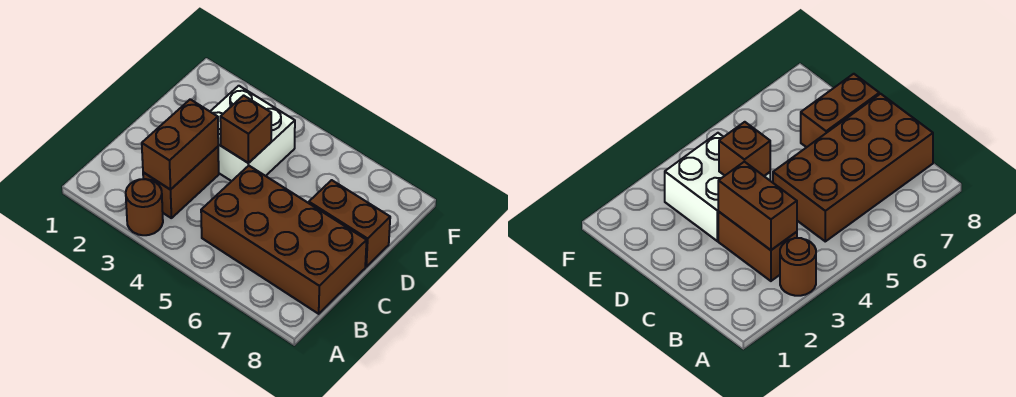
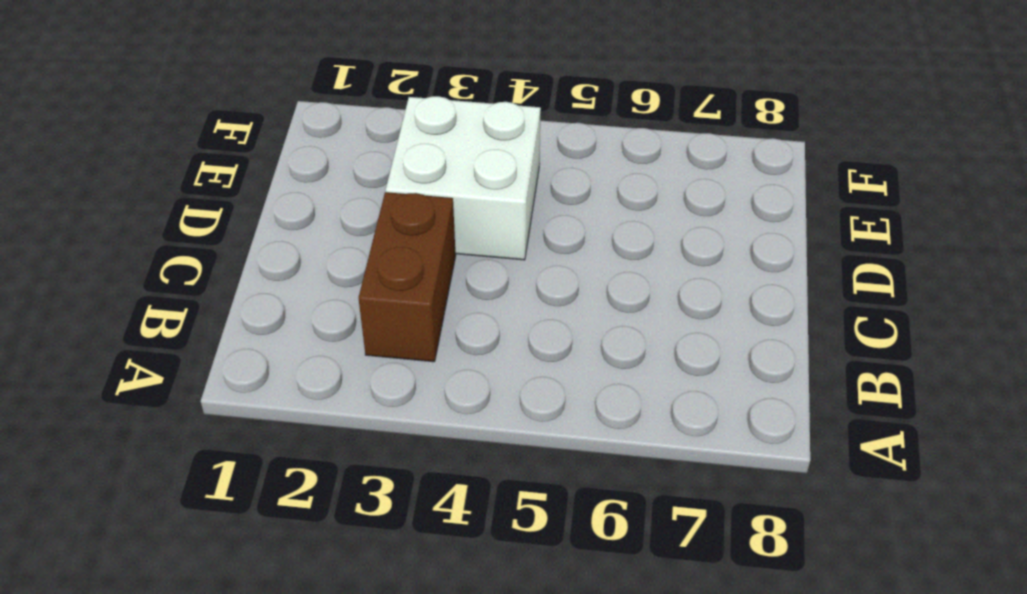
none -> brown 1x1 round brick [126,179,163,235]
none -> brown 2x4 brick [201,166,367,314]

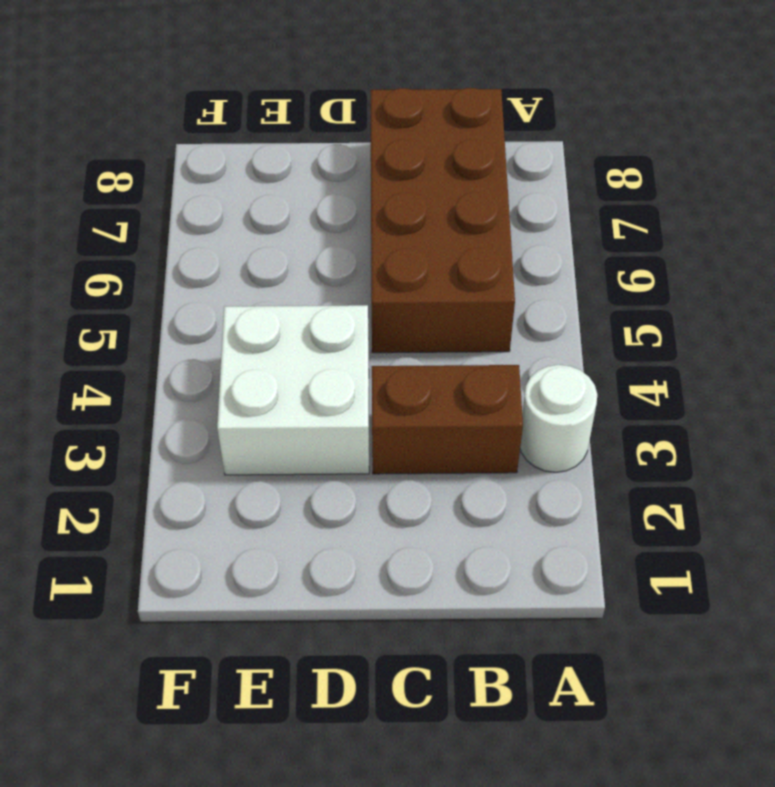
white 1x1 round brick [520,365,597,472] -> brown 1x1 round brick [126,179,163,235]
none -> brown 1x2 brick [309,180,390,267]
none -> brown 1x2 brick [142,99,218,190]

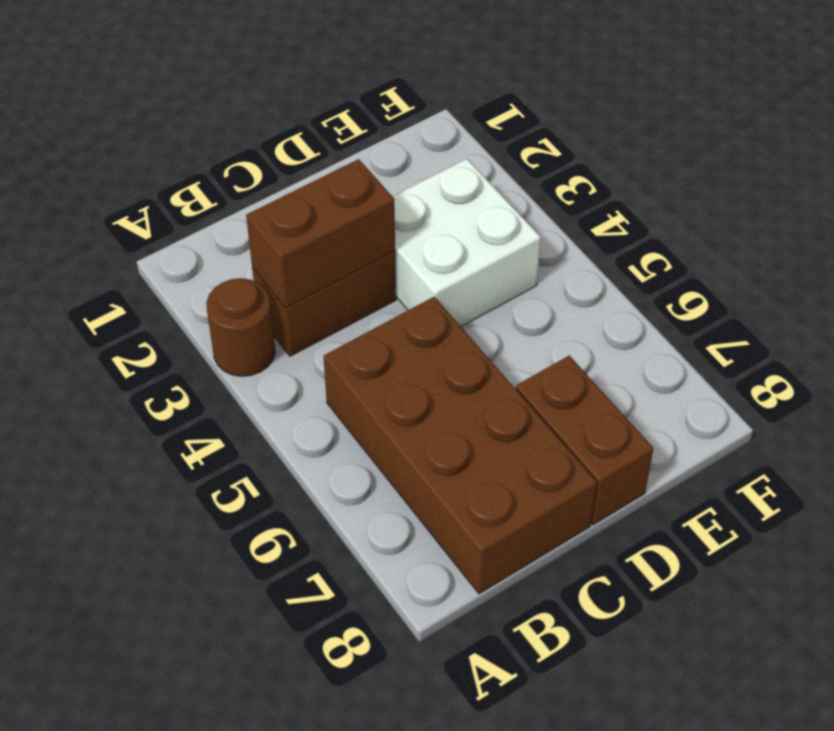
none -> brown 1x1 brick [220,95,271,163]

